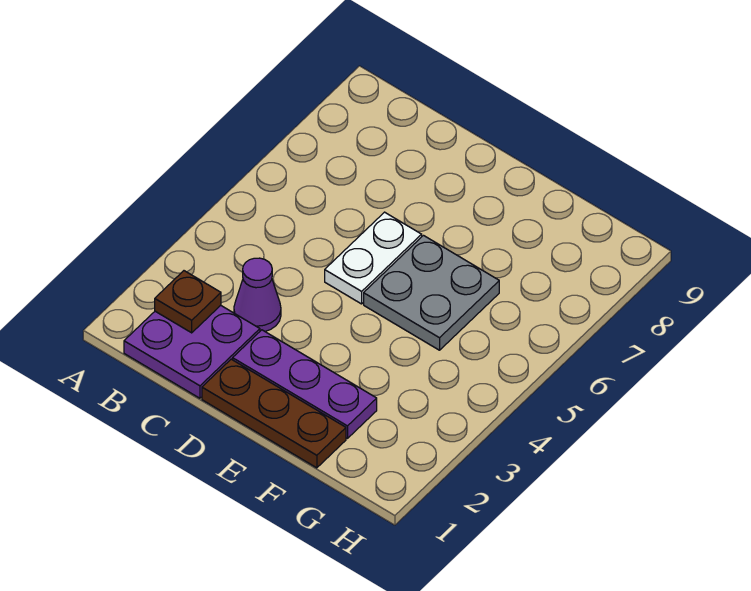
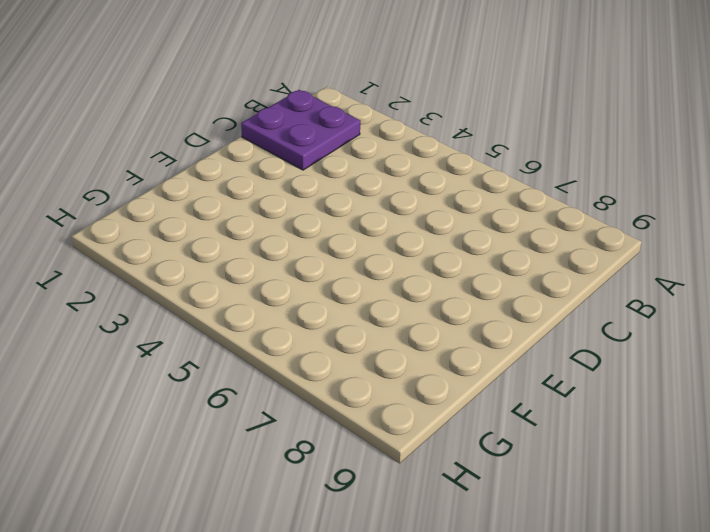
none -> purple 1x1 cone [234,258,281,331]
none -> brown 1x3 plate [202,359,346,468]

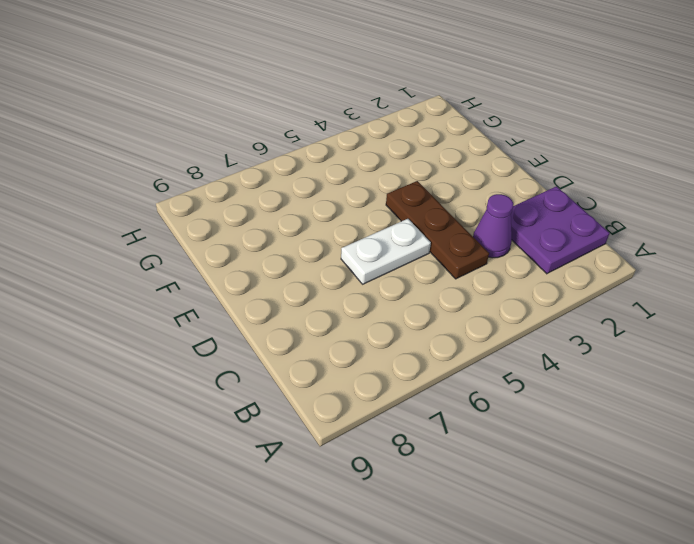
brown 1x3 plate [386,181,489,279] -> brown 1x3 plate moved to [202,359,346,468]
none -> purple 1x3 plate [233,330,377,438]
none -> grey 2x2 plate [364,236,499,350]

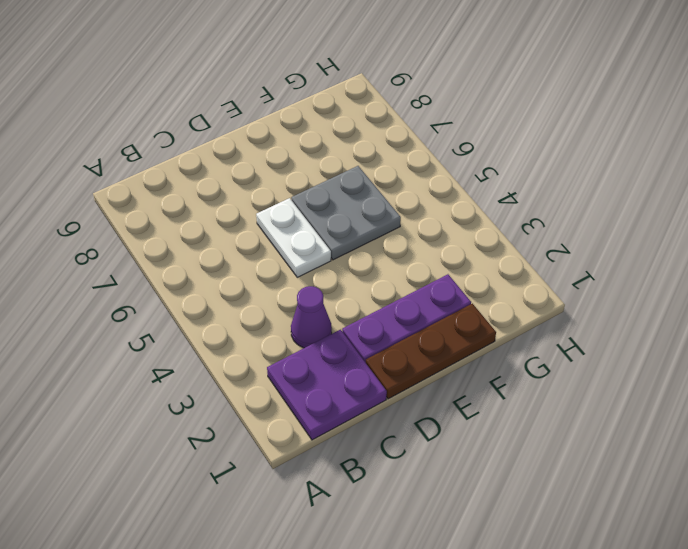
none -> brown 1x1 plate [155,271,221,333]

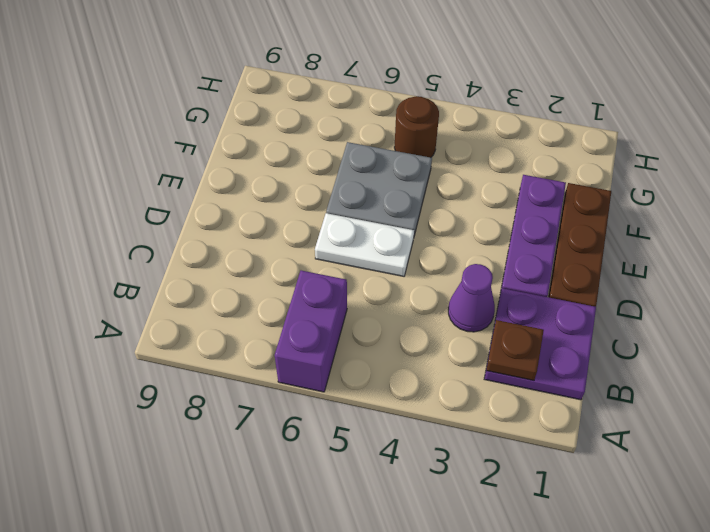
purple 1x2 brick [275,271,347,392] -> none
brown 1x1 round brick [394,96,439,157] -> none

